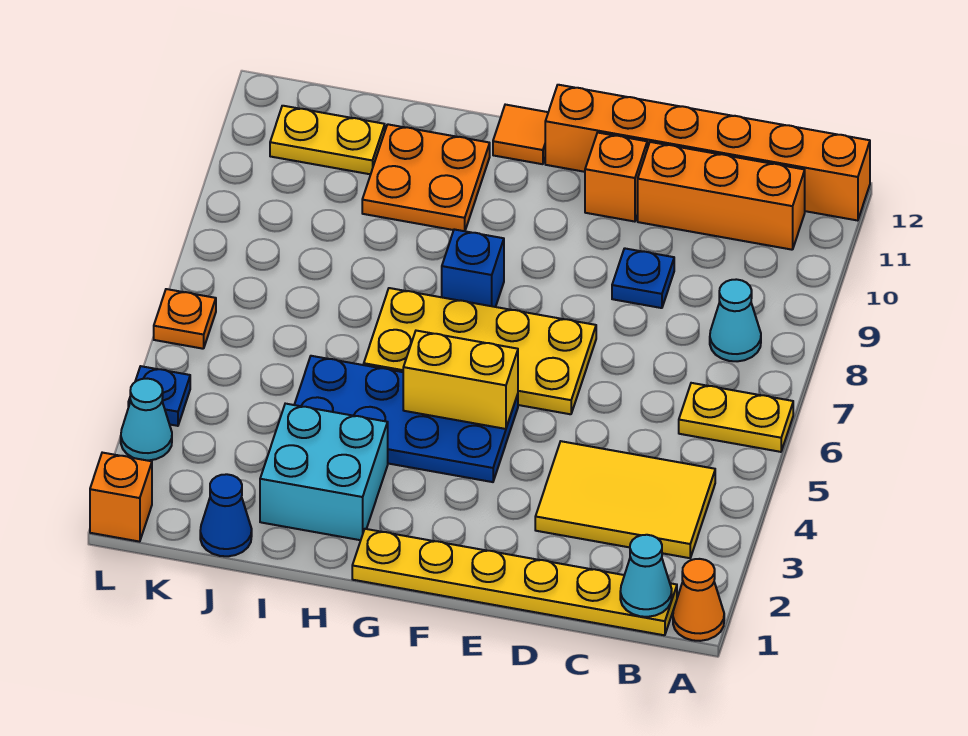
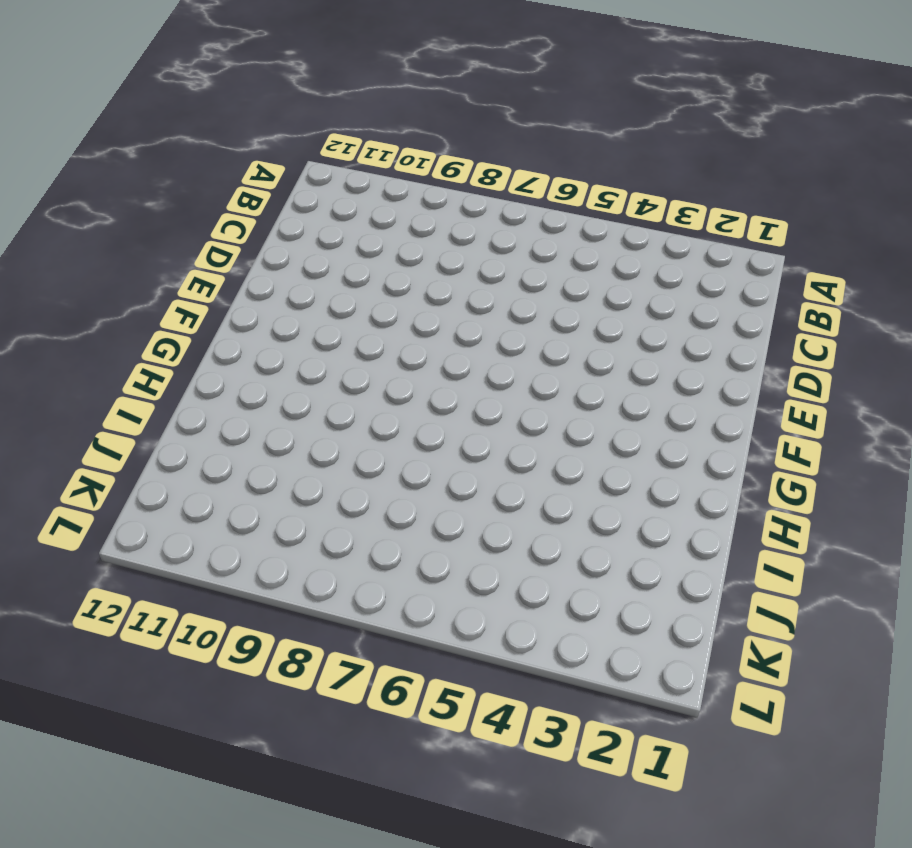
none -> orange 1x1 cone [673,559,724,641]
none -> yellow 1x2 plate [679,383,793,452]
none -> orange 1x6 brick [545,85,870,221]

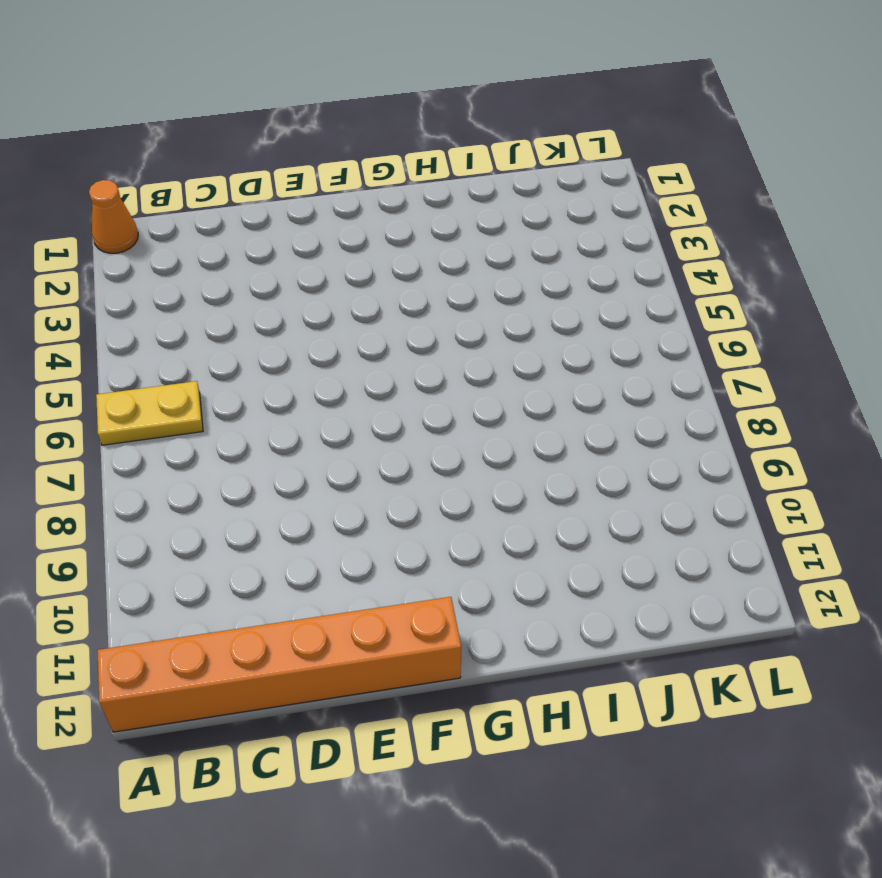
none -> yellow 1x6 plate [352,529,677,635]
none -> yellow 2x3 tile [535,441,715,558]
none -> cyan 1x1 cone [710,279,761,361]

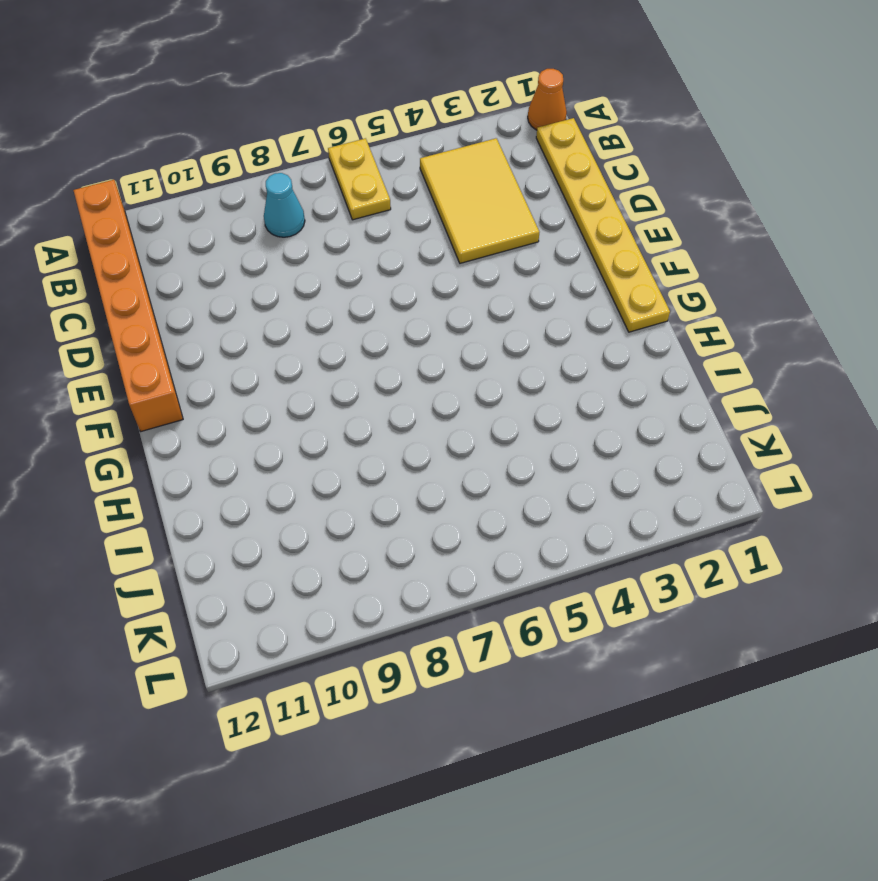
none -> orange 1x3 brick [638,142,805,250]
none -> blue 1x1 plate [612,248,674,308]
none -> yellow 2x4 plate [364,288,596,414]

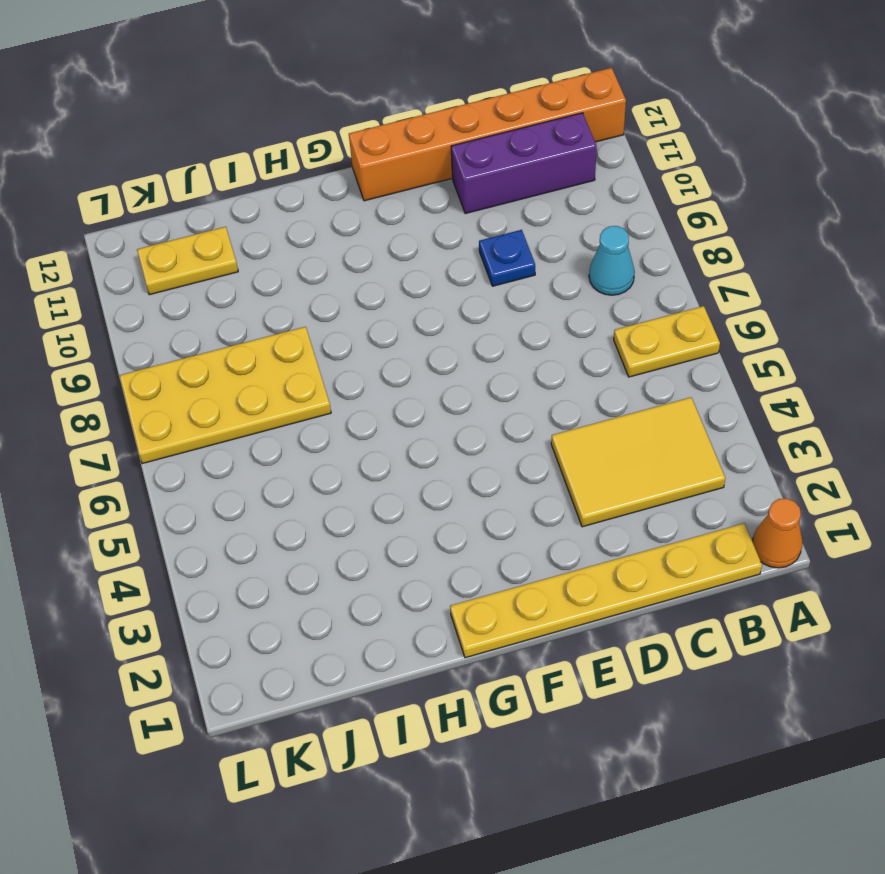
purple 1x3 brick [451,113,597,214] -> orange 1x3 brick [638,142,805,250]
yellow 2x4 plate [119,327,331,464] -> yellow 2x4 plate moved to [364,288,596,414]
none -> orange 1x1 brick [585,133,647,222]
none -> blue 2x4 plate [294,356,518,482]
none -> blue 1x1 brick [442,229,504,307]

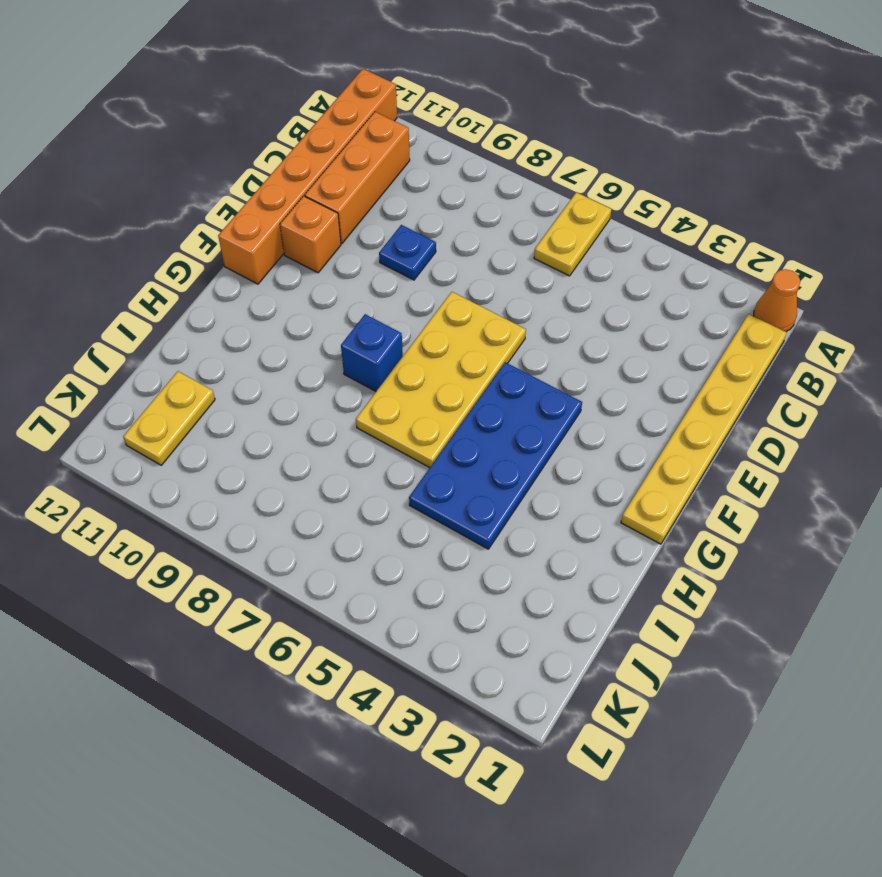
none -> yellow 2x3 tile [535,441,715,558]
none -> cyan 1x1 cone [710,279,761,361]
none -> orange 1x1 tile [493,105,548,164]

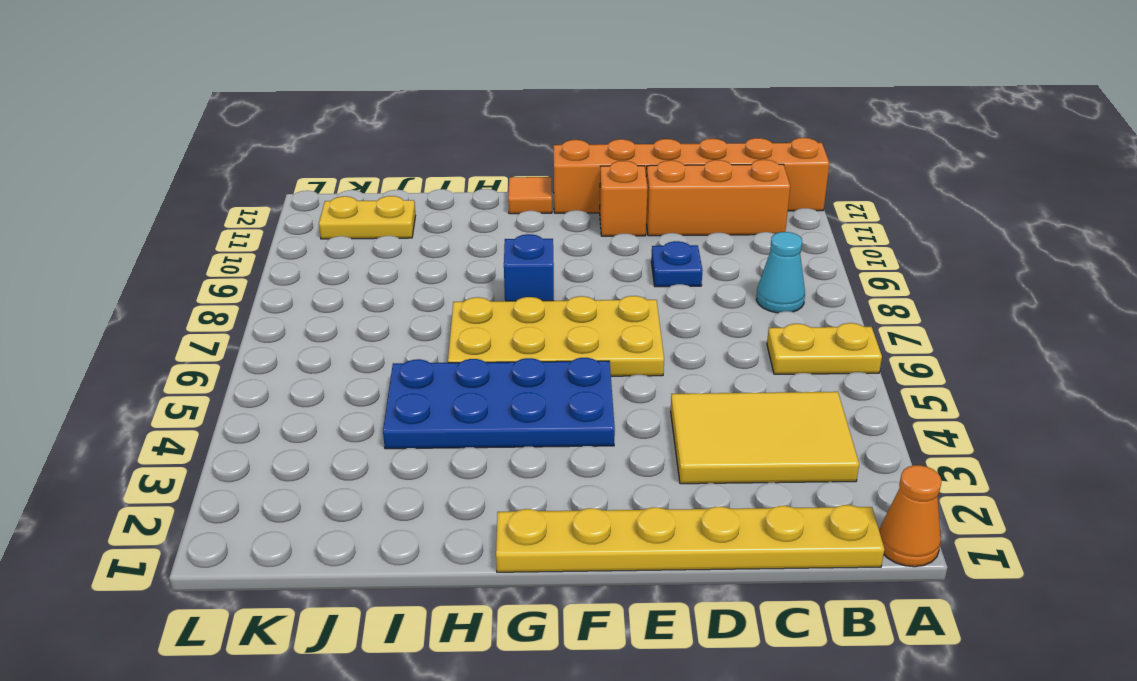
none -> cyan 2x2 brick [260,404,388,540]
none -> orange 2x2 plate [362,124,490,231]
none -> blue 1x1 cone [200,474,252,556]

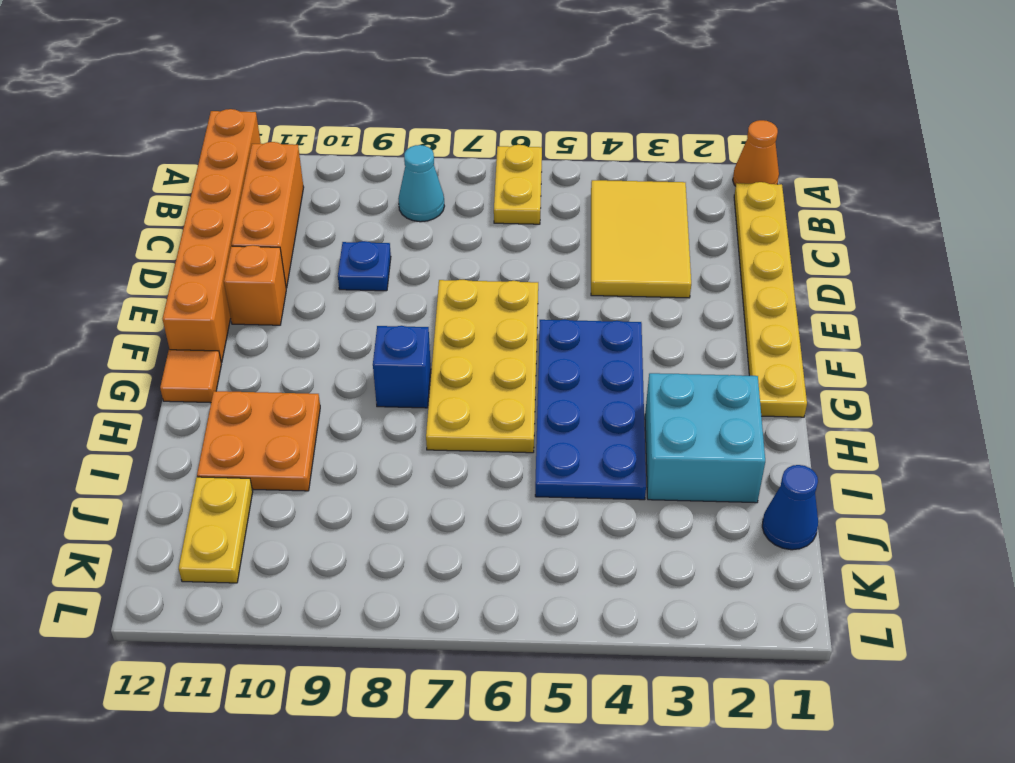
none -> orange 1x1 brick [90,453,152,542]
none -> cyan 1x1 cone [121,379,172,461]
none -> blue 1x1 plate [128,366,190,426]

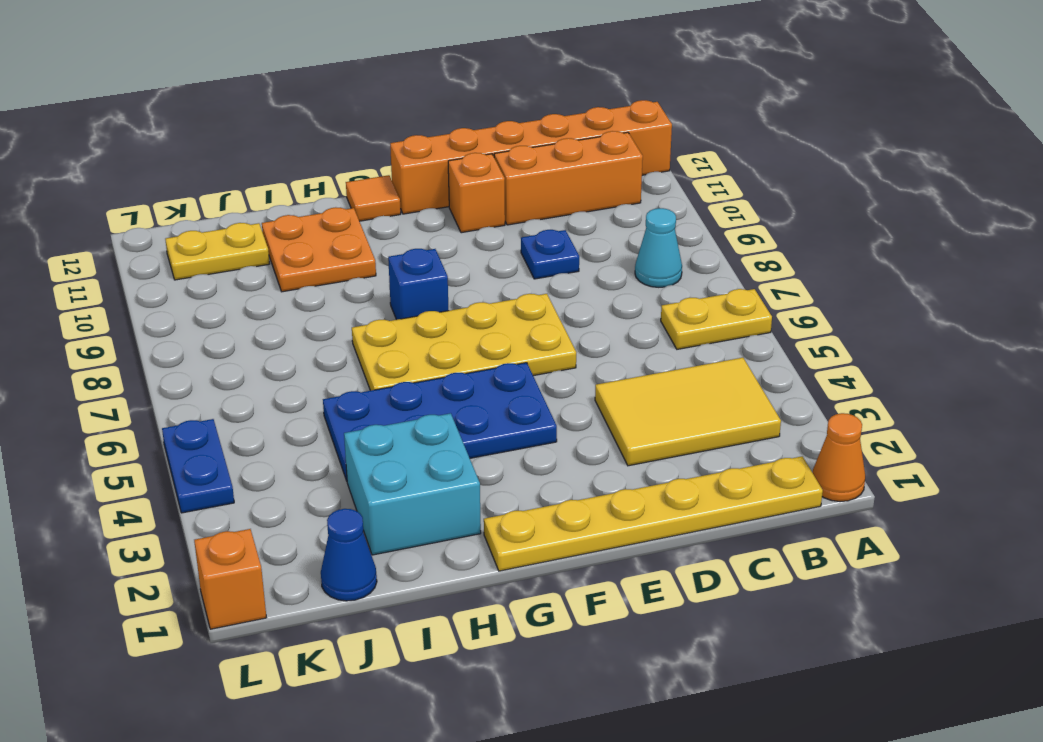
blue 1x2 plate [162,419,234,513] -> blue 1x1 plate [128,366,190,426]
none -> cyan 1x1 cone [121,379,172,461]
none -> orange 1x1 plate [154,289,216,349]
none -> cyan 1x1 cone [620,535,672,617]

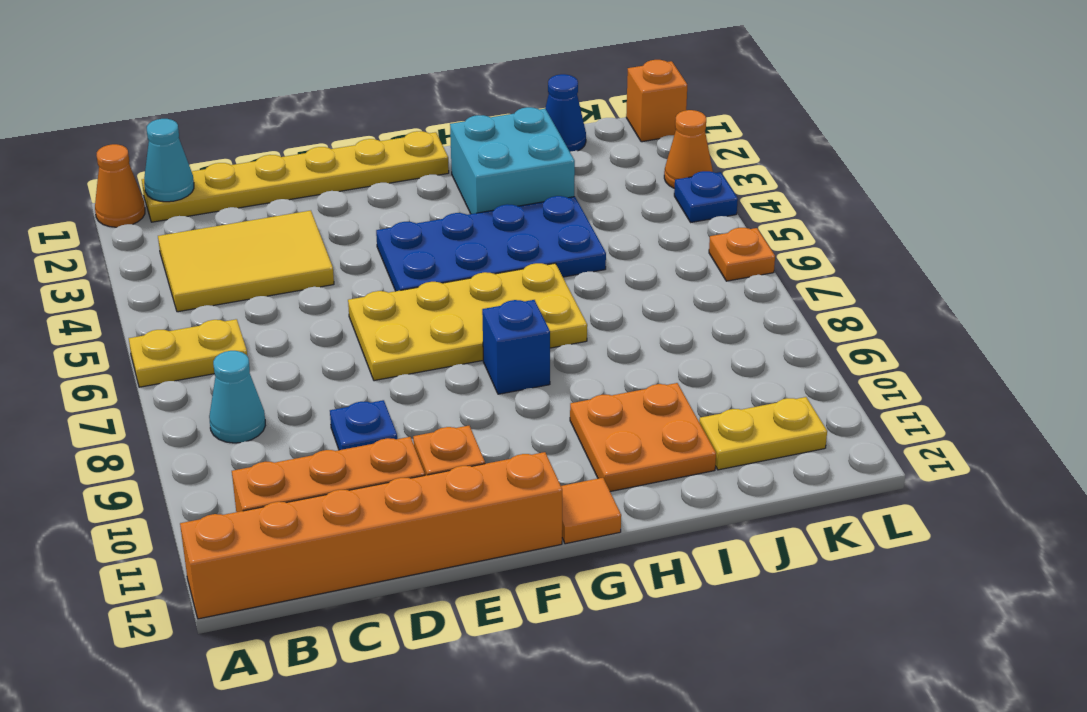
orange 1x1 cone [664,110,713,189] -> cyan 1x1 cone [121,379,172,461]
none -> yellow 1x2 brick [403,331,518,429]

